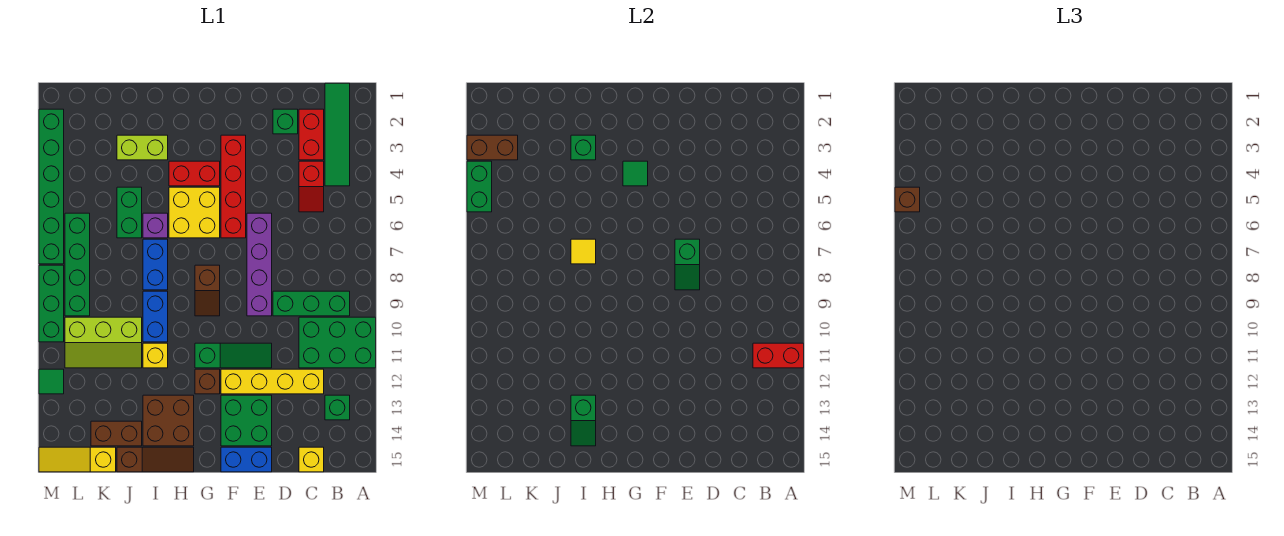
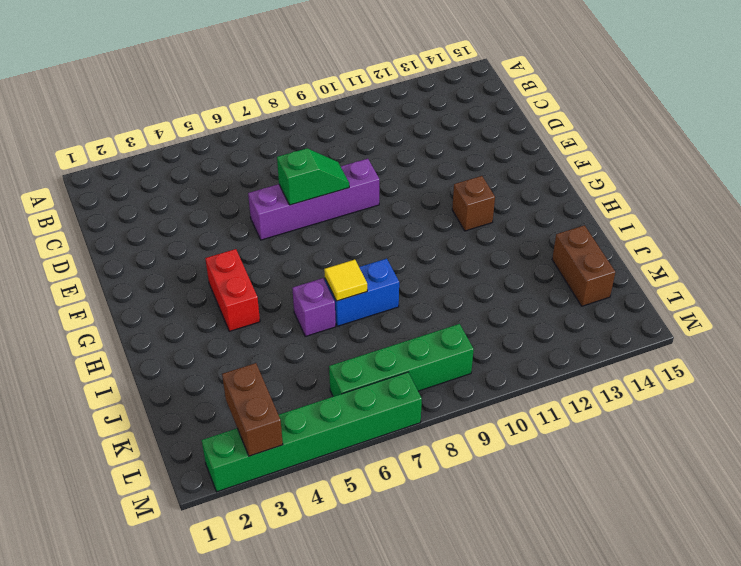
none -> green 2x3 brick [299,317,376,368]
none -> green 1x4 tile [325,83,350,186]
none -> green 1x3 brick [273,291,350,316]
none -> green 1x1 brick [325,395,350,420]

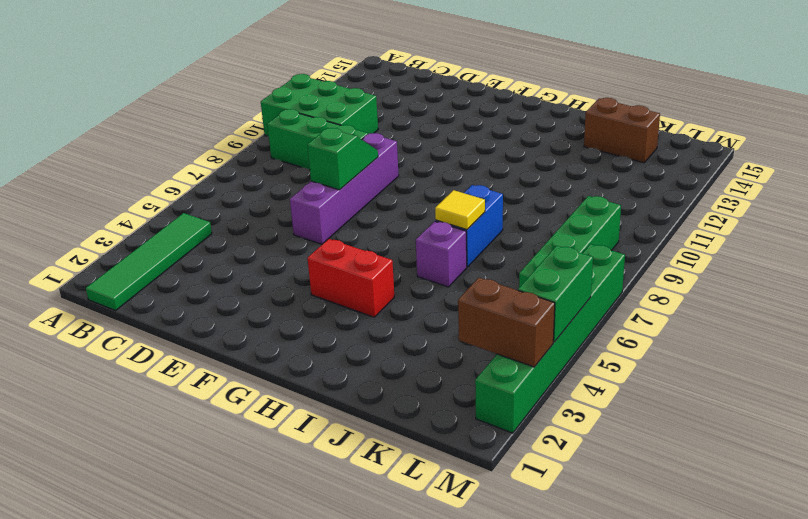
none -> green 1x1 brick [325,395,350,420]
none -> red 1x2 brick [299,109,324,160]
none -> red 1x2 slope [299,161,324,212]
none -> yellow 1x4 brick [221,369,324,394]

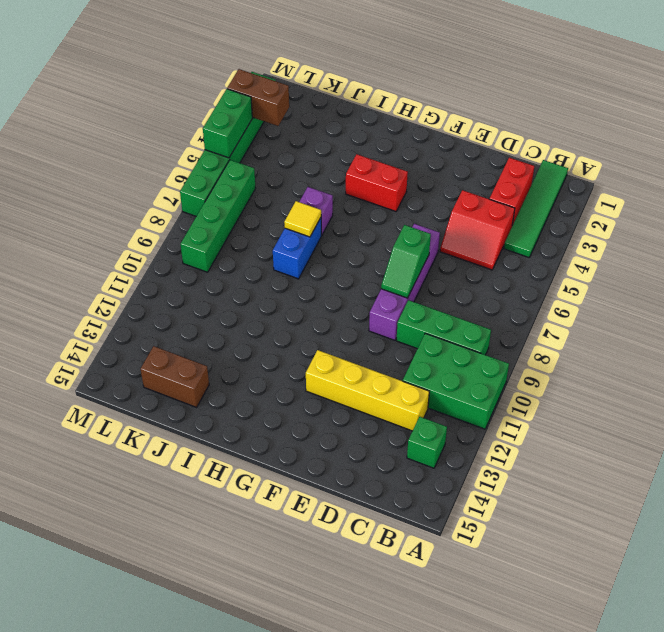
red 2x2 slope [440,190,515,270] -> red 1x2 slope [299,161,324,212]
none -> yellow 1x1 brick [299,447,324,472]
none -> green 1x1 brick [273,109,298,134]
none -> green 1x3 slope [195,343,272,368]
none -> green 2x2 brick [221,395,272,446]

